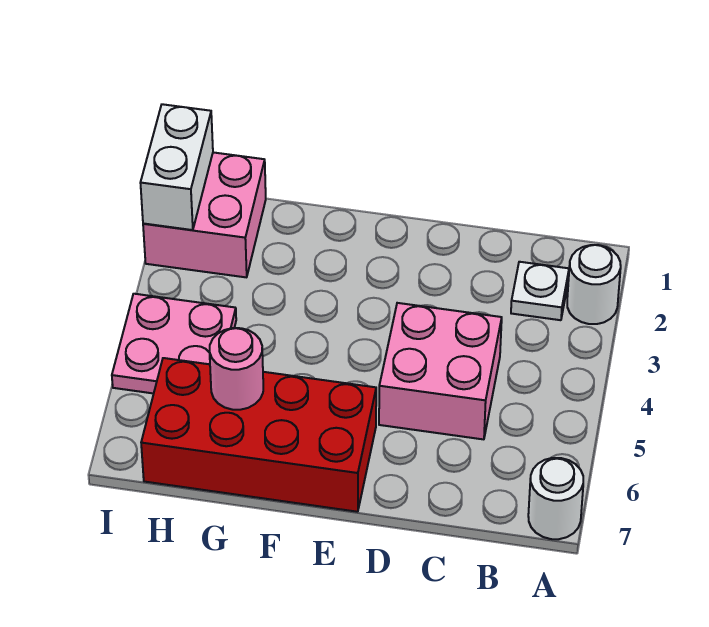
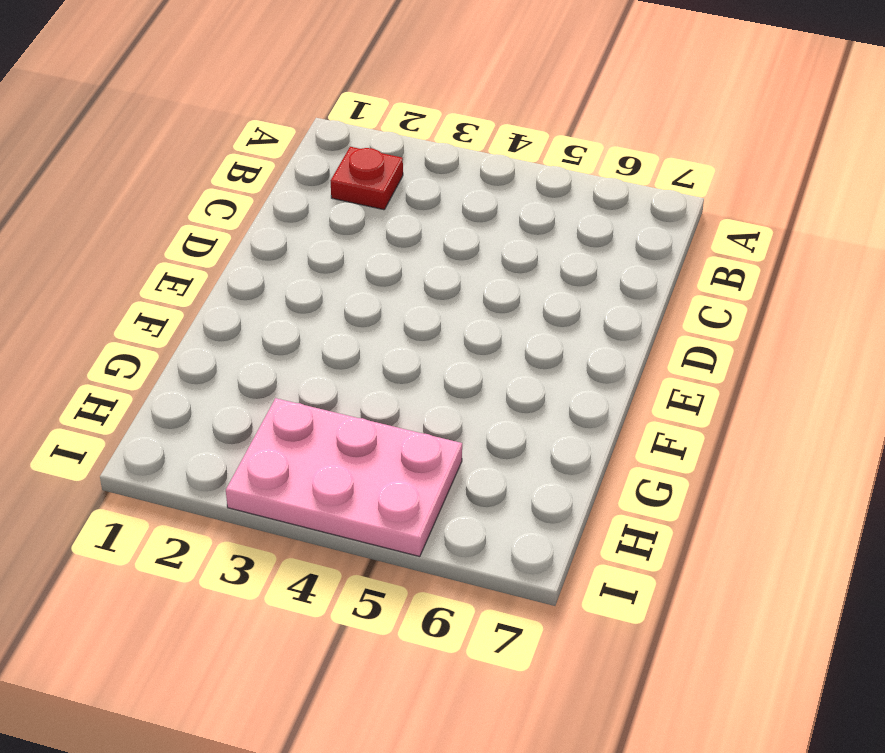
red 1x1 plate [331,147,403,210] -> white 1x1 plate [511,262,569,320]
pink 2x3 plate [226,398,462,557] -> pink 2x2 plate [112,294,236,393]
none -> white 1x1 round brick [567,245,621,324]
none -> white 1x1 round brick [528,458,583,539]

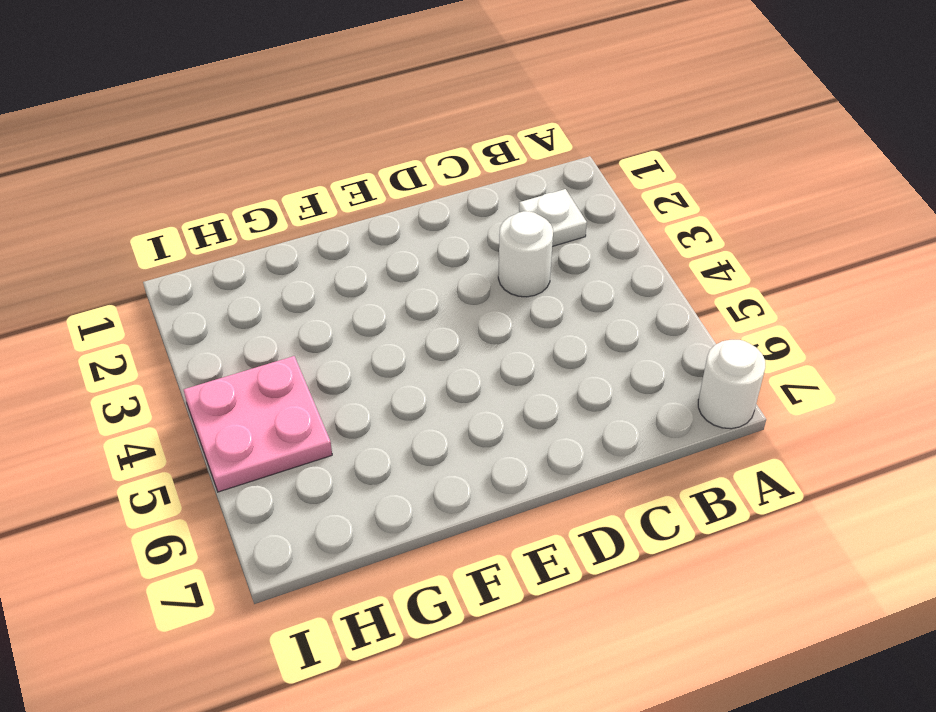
white 1x1 round brick [498,211,553,297] -> white 1x1 round brick moved to [567,245,621,324]
none -> pink 2x2 brick [379,303,502,439]
none -> red 2x4 brick [141,358,376,512]

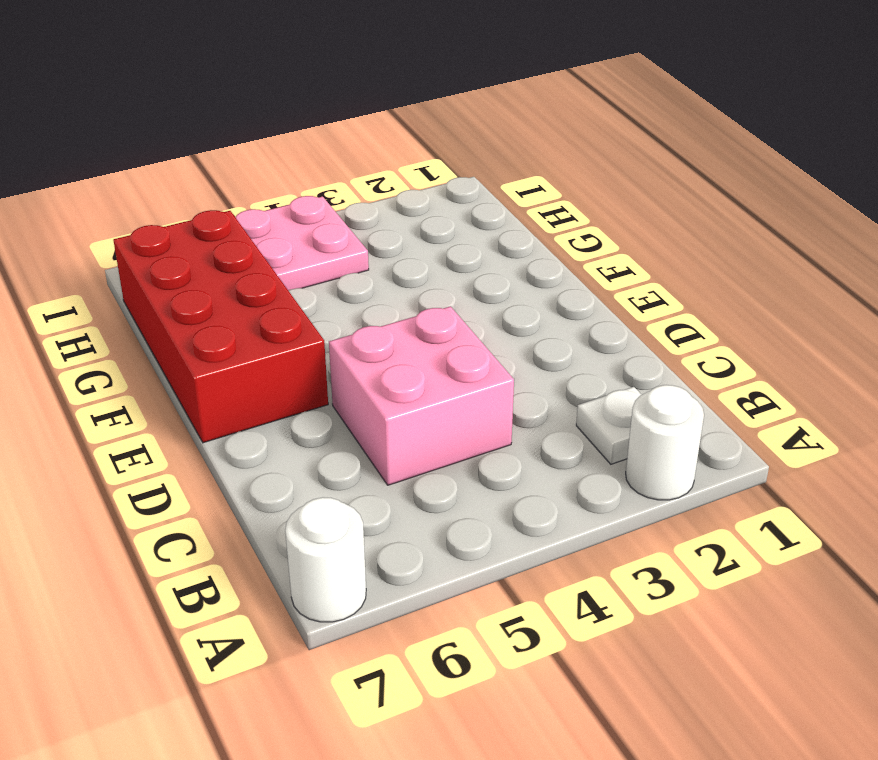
none -> pink 2x2 brick [143,152,266,277]
none -> pink 1x1 round brick [210,328,263,410]

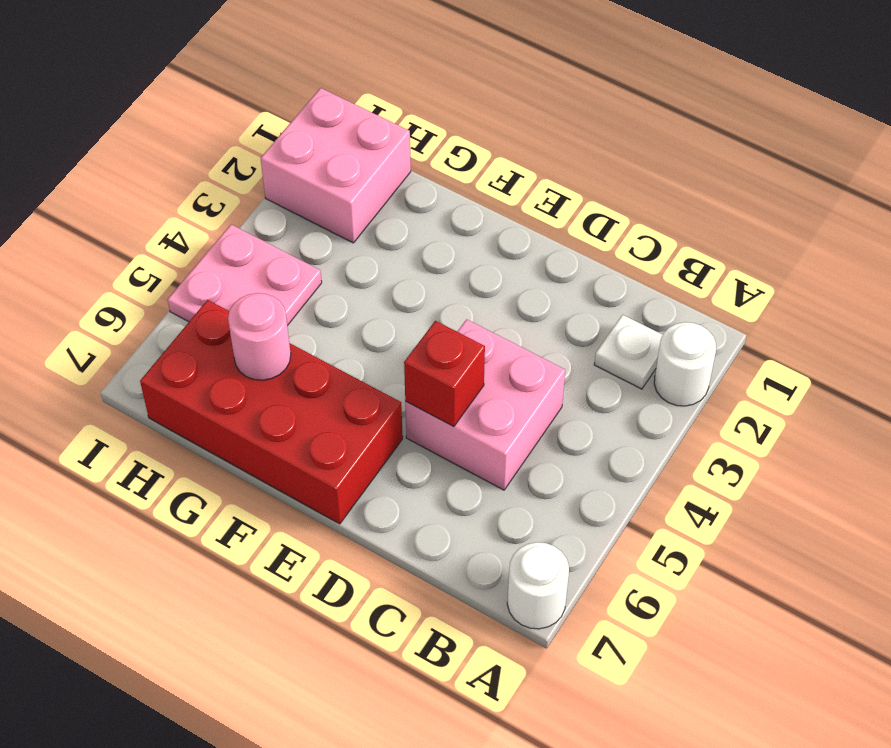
red 1x1 brick [404,321,485,426] -> none
none -> white 1x2 brick [141,104,213,230]

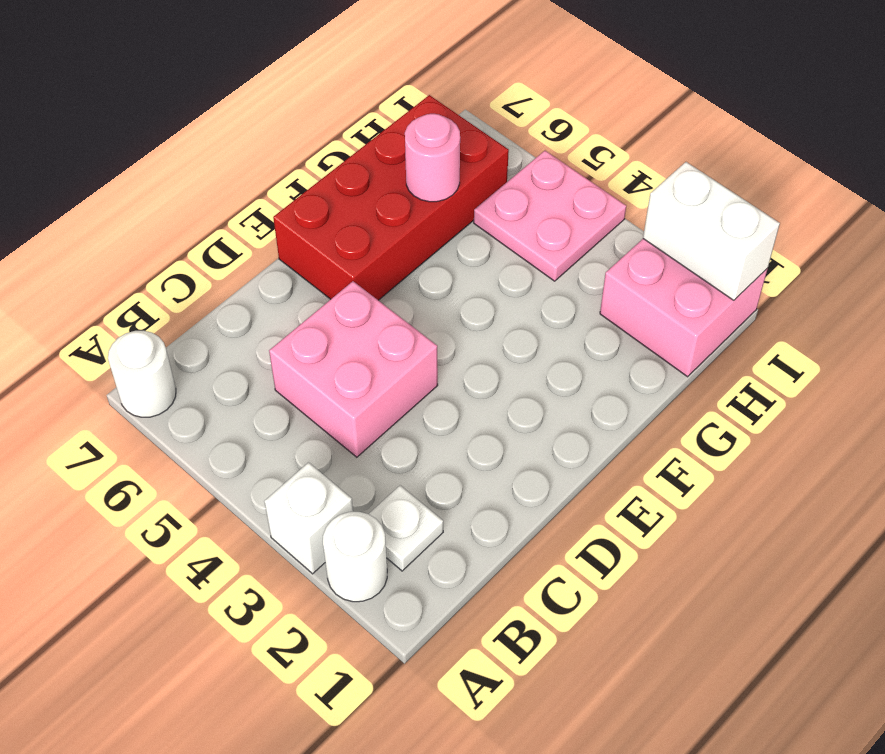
white 1x1 brick [264,462,353,574] -> none

